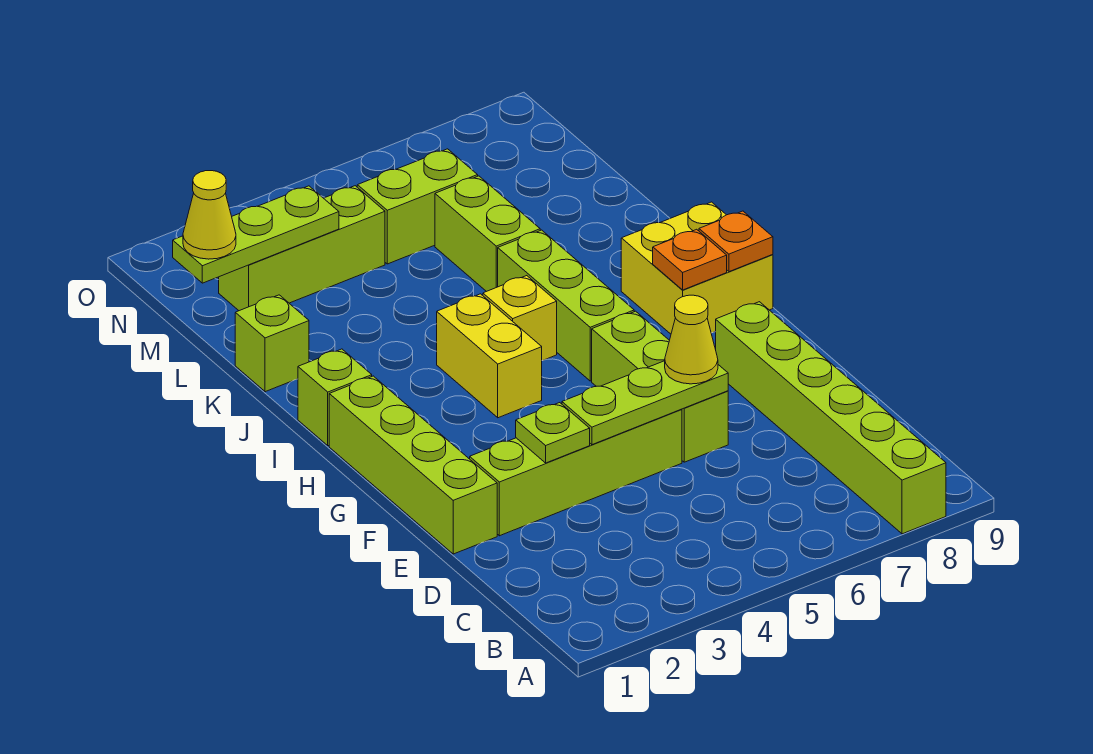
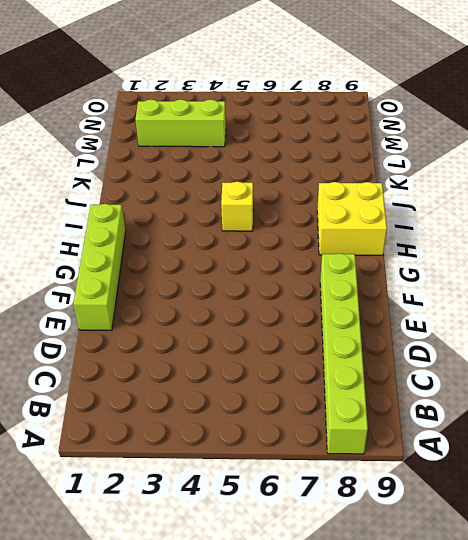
none -> lime 1x4 brick [470,409,682,536]
none -> lime 1x3 brick [592,311,728,462]
none -> yellow 1x2 brick [437,294,542,418]

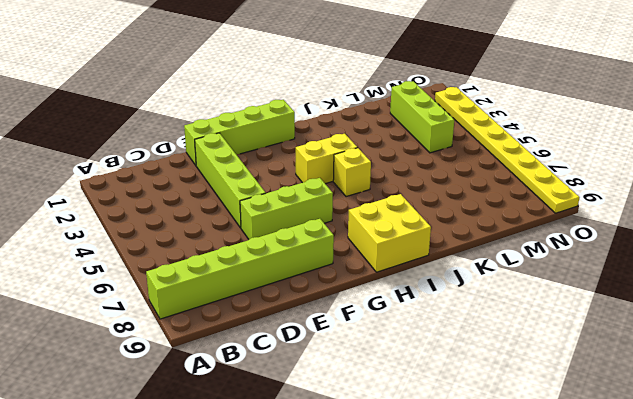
yellow 1x8 plate [435,87,580,213] -> none
none -> lime 1x3 brick [498,230,634,381]
none -> lime 1x1 brick [298,349,372,446]
none -> lime 1x1 brick [235,295,309,392]

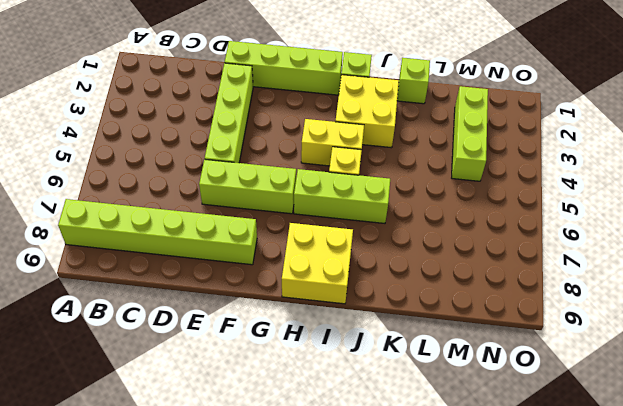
yellow 2x2 brick [335,75,399,148] -> none
none -> lime 1x2 brick [435,176,540,292]
none -> lime 1x2 brick [357,149,478,264]
none -> lime 1x1 plate [516,403,590,463]

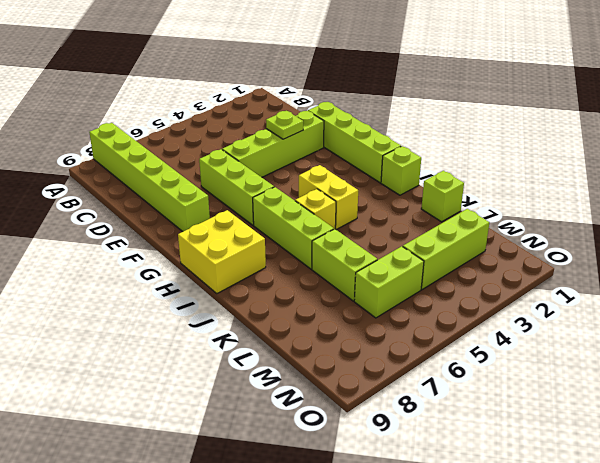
none -> lime 1x3 plate [562,361,728,445]
none -> orange 1x1 plate [653,229,727,290]
none -> orange 1x1 plate [699,211,773,272]

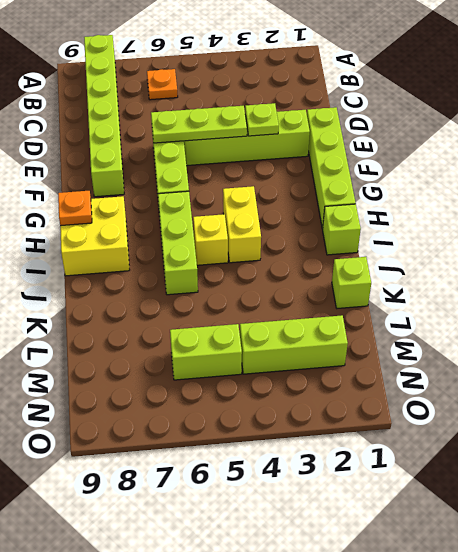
orange 1x1 plate [147,69,178,100] -> orange 1x1 plate moved to [653,229,727,290]
none -> lime 1x2 brick [435,176,540,292]
none -> lime 1x3 plate [173,186,339,283]
none -> yellow 1x1 cone [665,295,718,384]

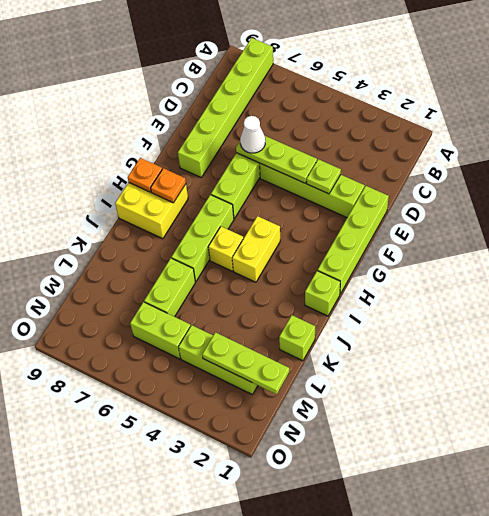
white 1x1 cone [240,116,265,153] -> yellow 1x1 cone [665,295,718,384]
none -> yellow 1x1 cone [183,171,236,259]

